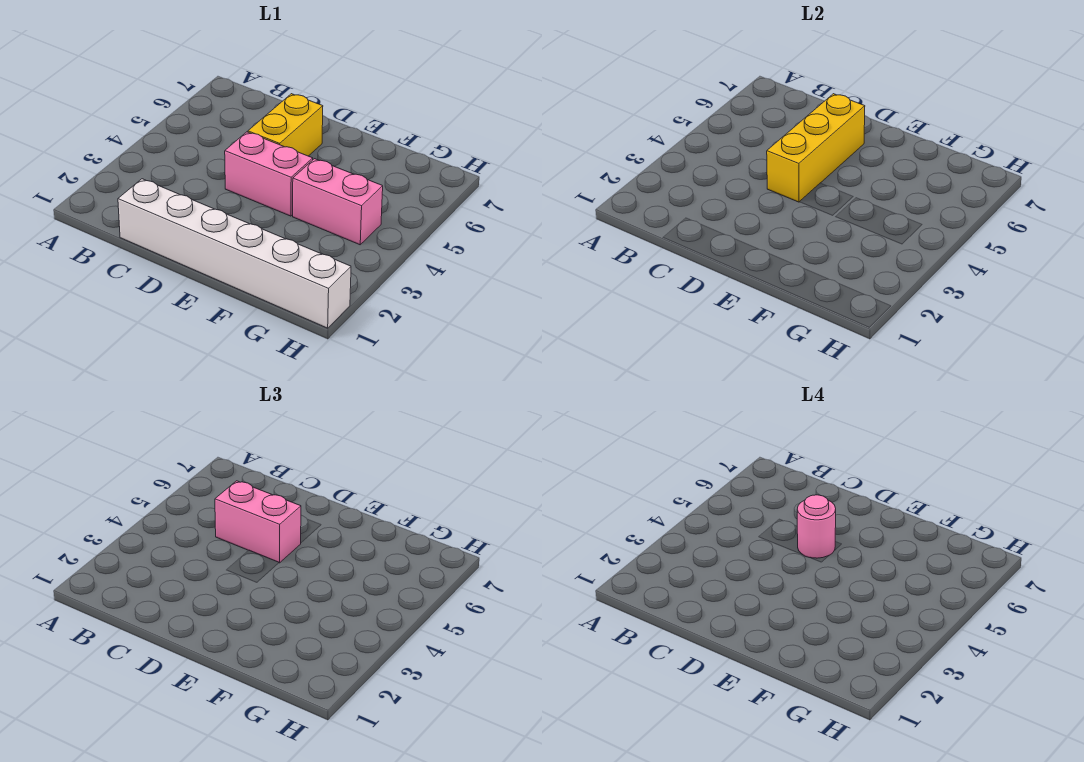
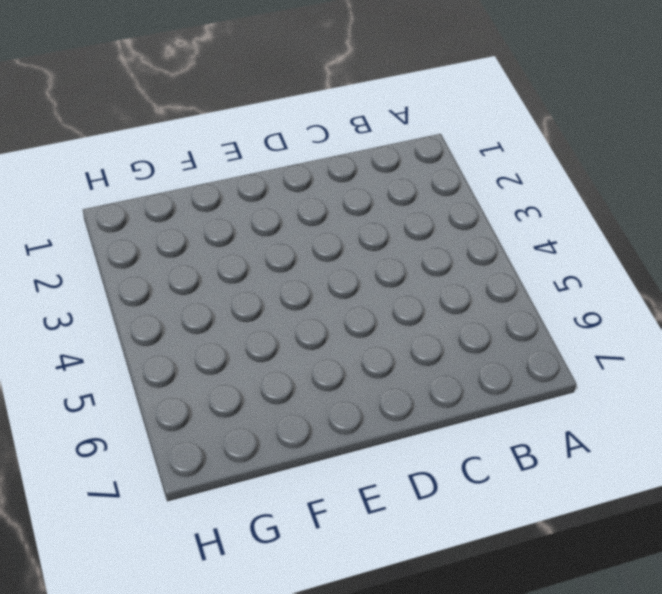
none -> white 1x6 brick [118,179,351,328]
none -> pink 1x2 brick [225,132,313,216]

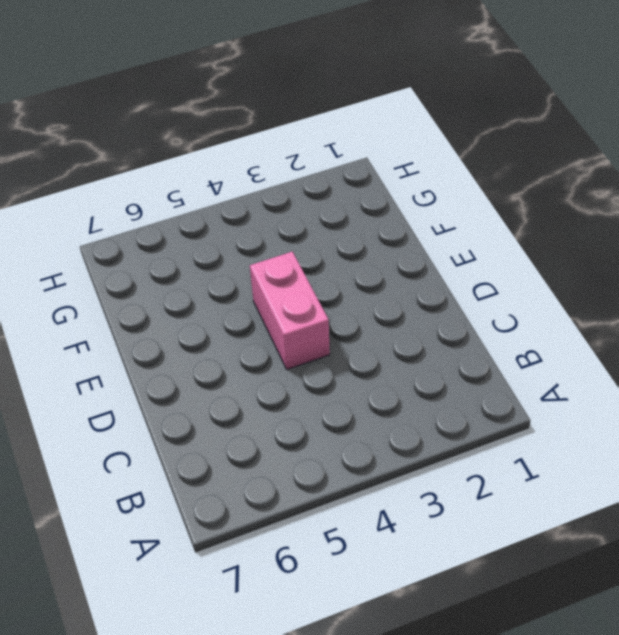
none -> white 1x6 brick [118,179,351,328]
none -> yellow 1x2 brick [248,94,323,156]

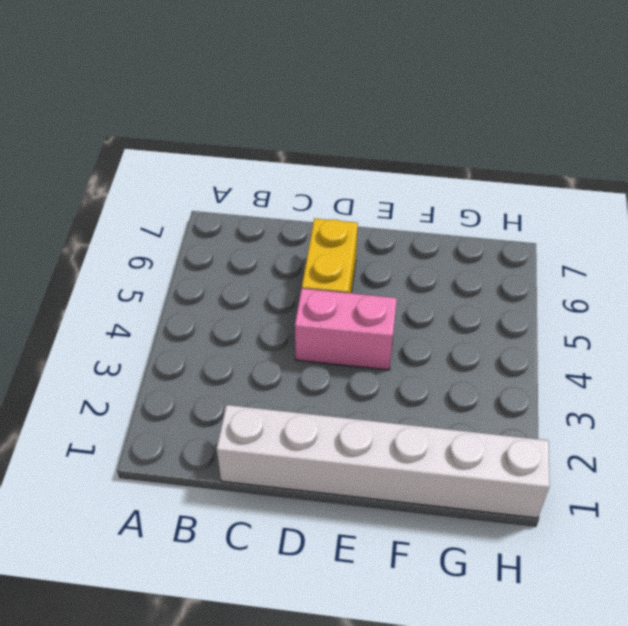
none -> pink 1x2 brick [293,159,383,245]
none -> yellow 1x3 brick [767,94,865,202]

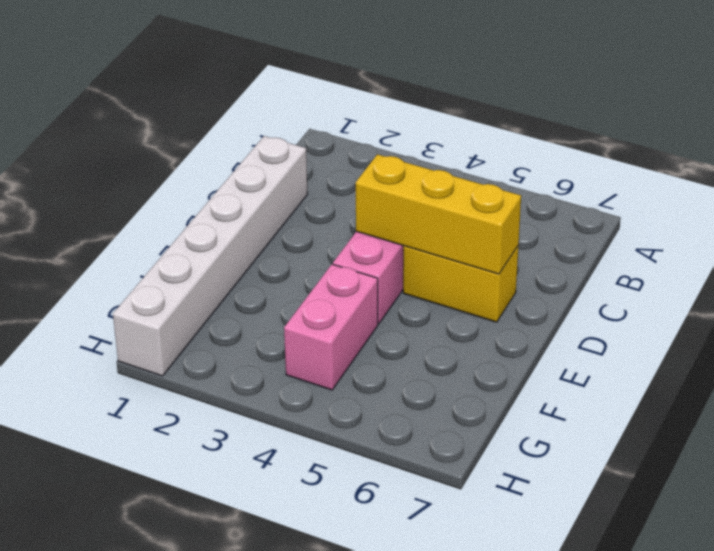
none -> pink 1x2 brick [215,481,301,563]
none -> pink 1x1 round brick [797,495,836,558]

